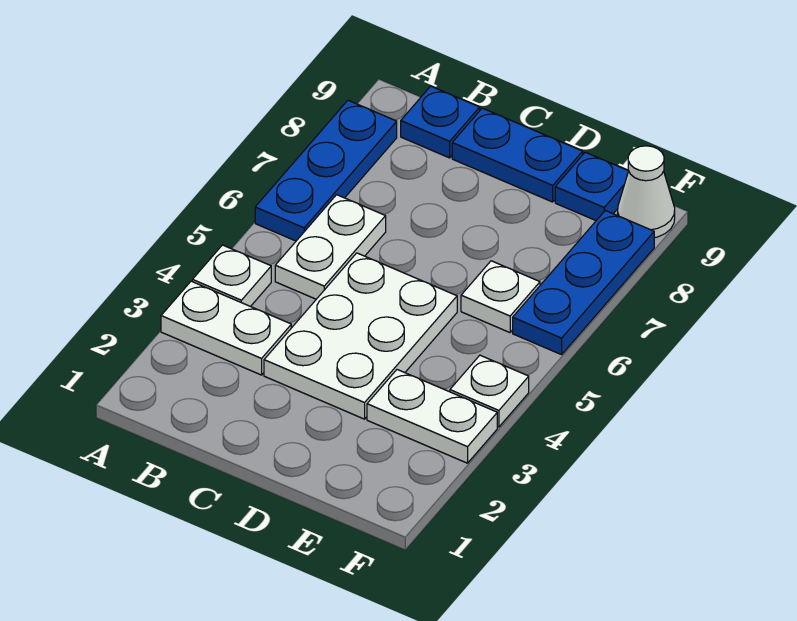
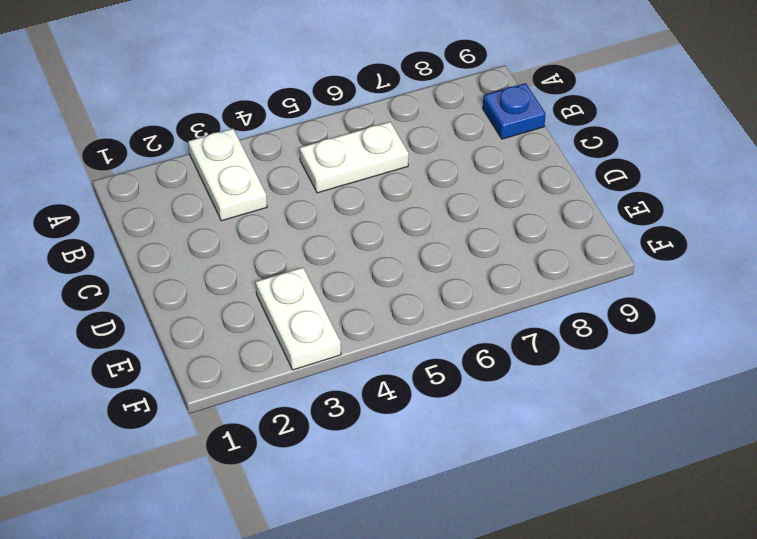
none -> white 1x1 plate [192,245,271,307]
none -> blue 1x3 plate [255,100,397,241]
none -> white 2x3 plate [264,253,457,419]

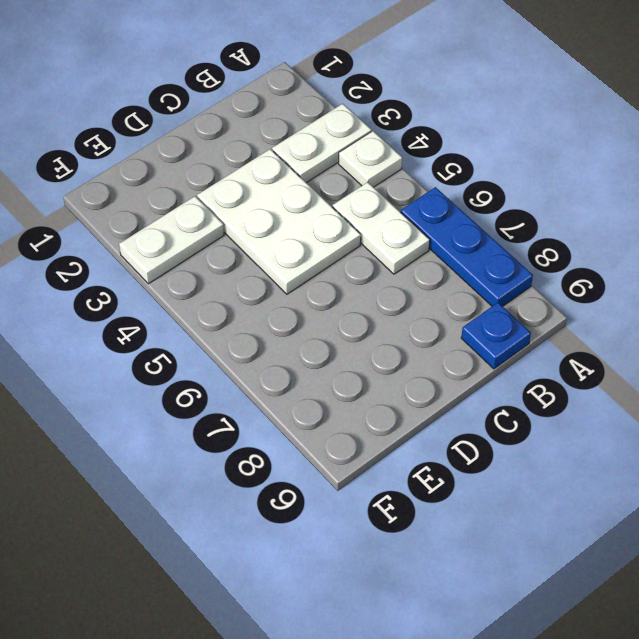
none -> blue 1x2 plate [452,108,583,202]
none -> white 1x1 plate [461,261,540,333]
none -> blue 1x1 plate [555,152,628,220]

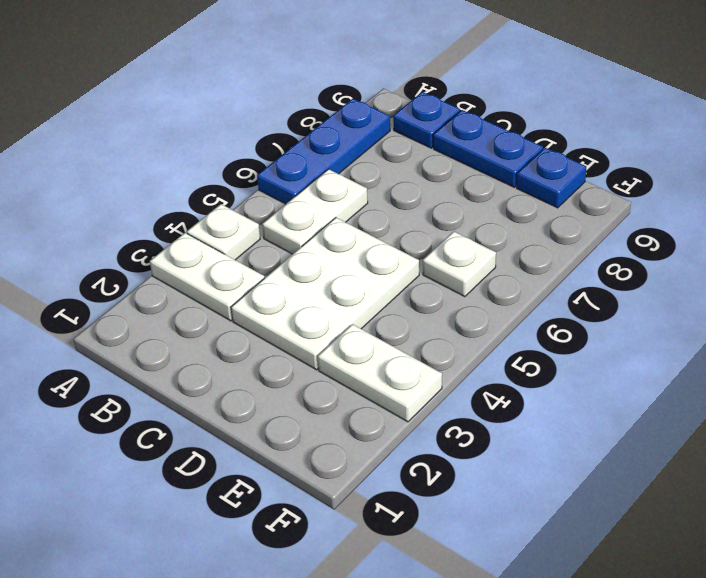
none -> white 1x1 plate [450,355,529,427]
none -> blue 1x3 plate [513,211,654,355]
none -> white 1x1 cone [618,146,675,238]

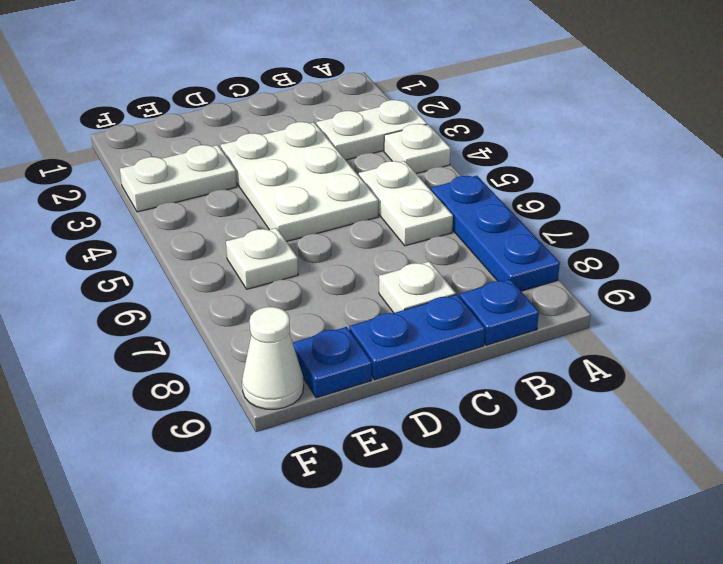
white 1x1 plate [379,261,456,313] -> white 1x1 plate moved to [450,355,529,427]
none -> blue 1x3 plate [513,211,654,355]

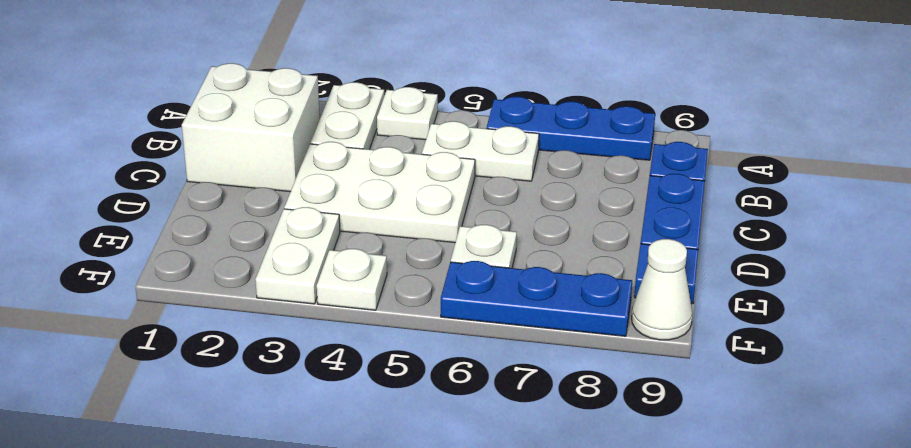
white 2x2 brick [182,63,320,192] -> none

